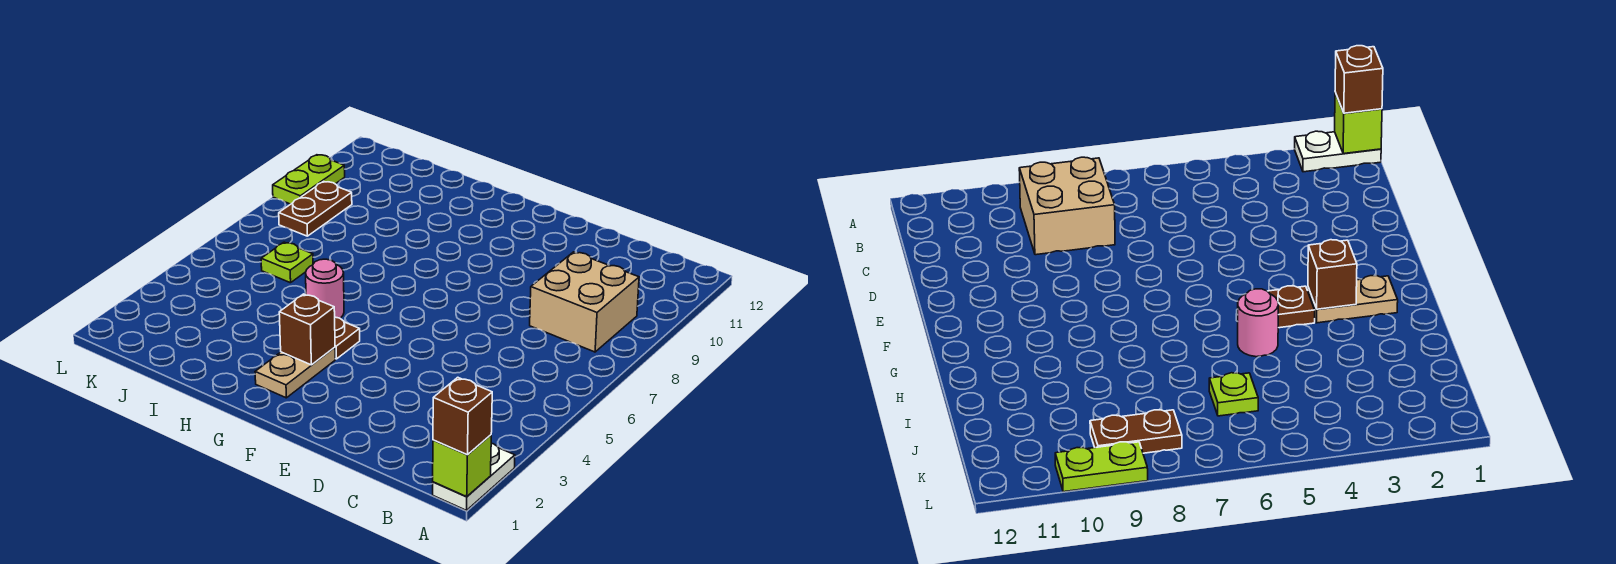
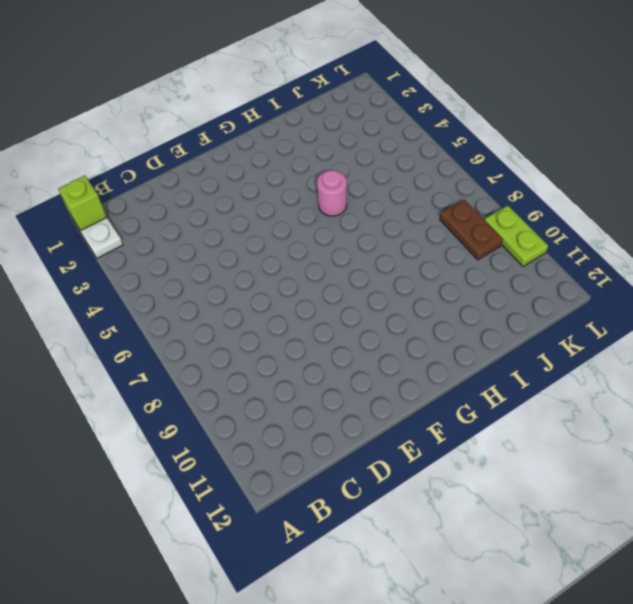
none -> tan 2x2 brick [530,252,639,352]
none -> tan 1x2 plate [255,347,335,398]

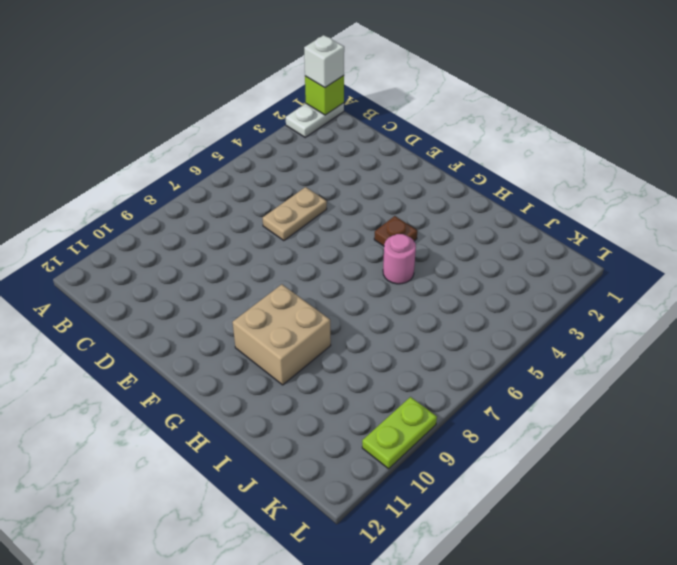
white 1x1 brick [304,35,344,88] -> brown 1x1 brick [433,377,492,455]
tan 1x2 plate [263,187,327,241] -> tan 1x2 plate moved to [255,347,335,398]
tan 2x2 brick [233,284,331,385] -> tan 2x2 brick moved to [530,252,639,352]
none -> lime 1x1 plate [261,242,313,283]
none -> brown 1x2 plate [279,181,352,236]

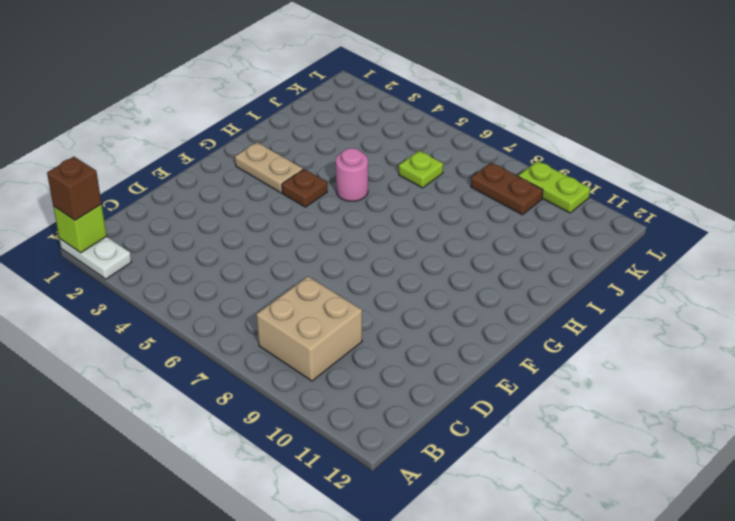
none -> brown 1x1 brick [279,294,335,365]

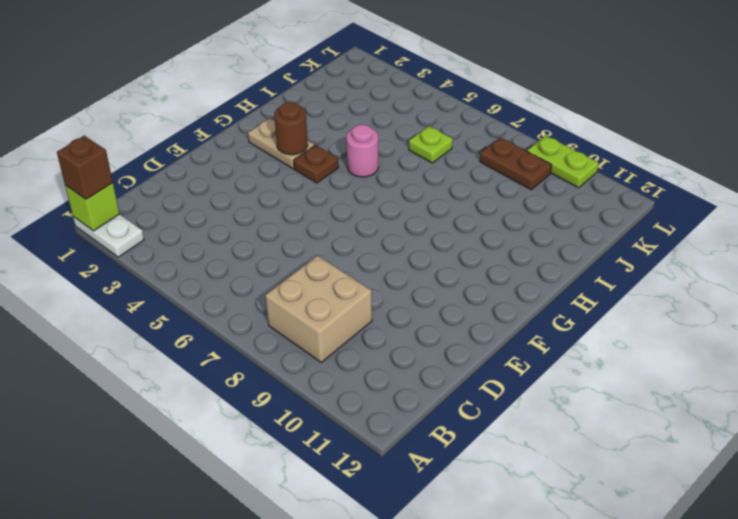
brown 1x1 round brick [274,102,308,155] -> brown 1x1 brick [279,294,335,365]

